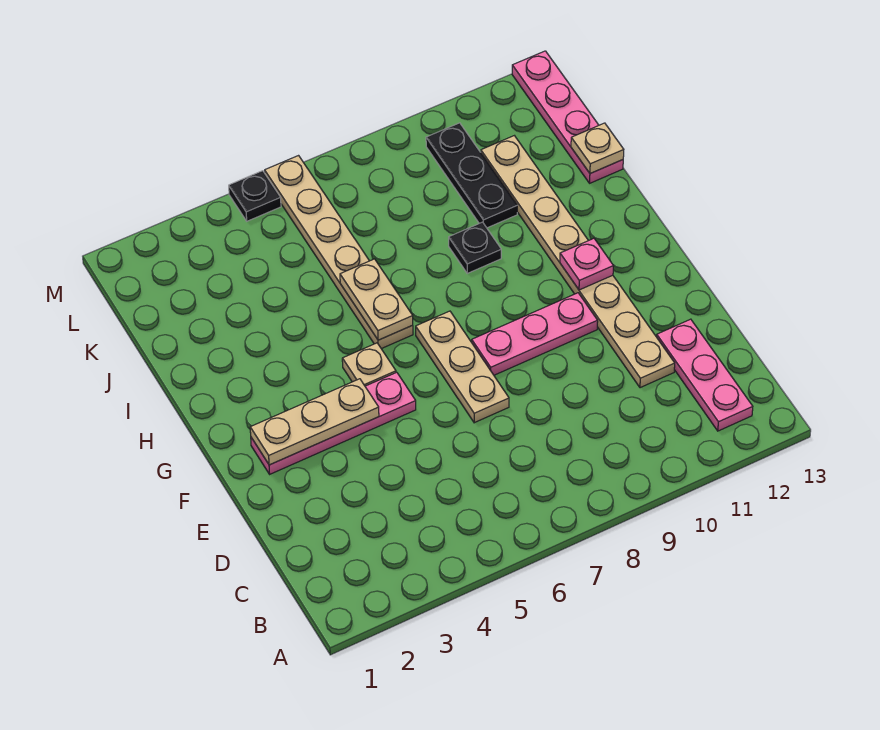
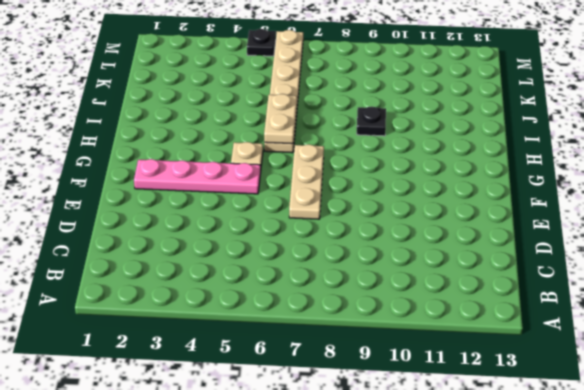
none -> pink 1x3 plate [657,319,753,431]
none -> tan 1x8 plate [481,136,675,388]
none -> pink 1x3 plate [472,293,598,375]

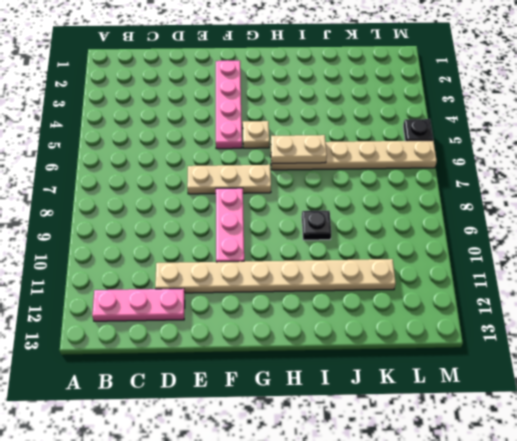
none -> black 1x3 plate [426,123,517,228]
none -> pink 1x4 plate [512,51,623,183]
none -> tan 1x3 plate [250,379,379,465]

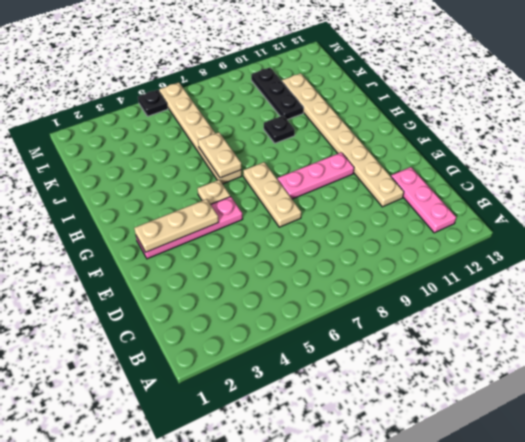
none -> pink 1x4 plate [512,51,623,183]
none -> pink 1x1 plate [560,238,613,290]
none -> tan 1x1 plate [571,123,624,174]

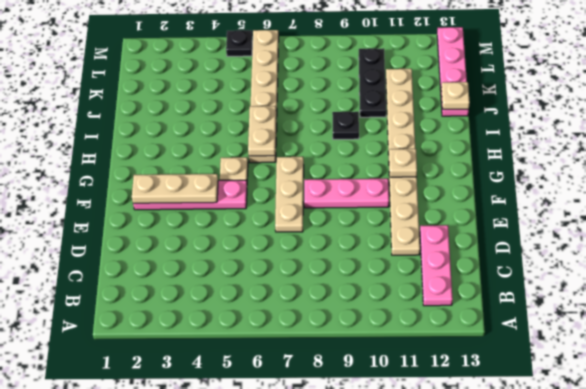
tan 1x1 plate [389,149,417,177] -> pink 1x1 plate [560,238,613,290]

